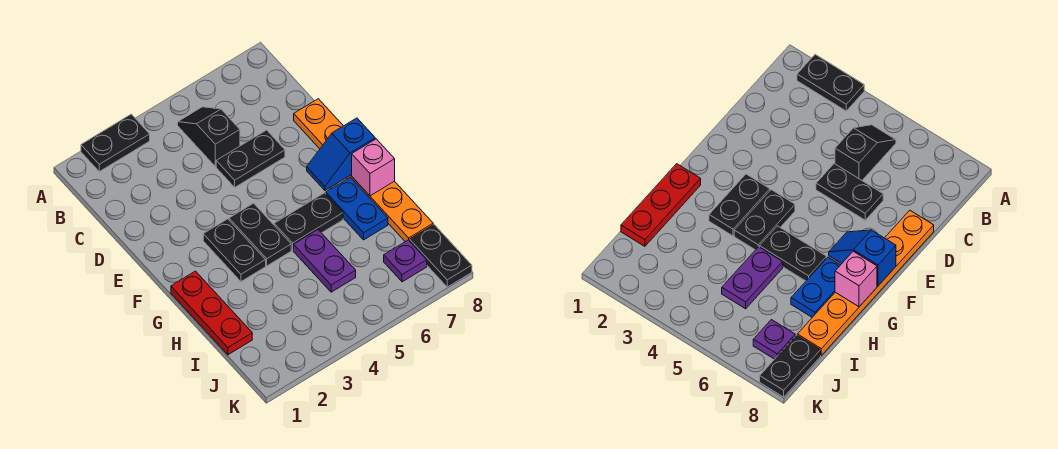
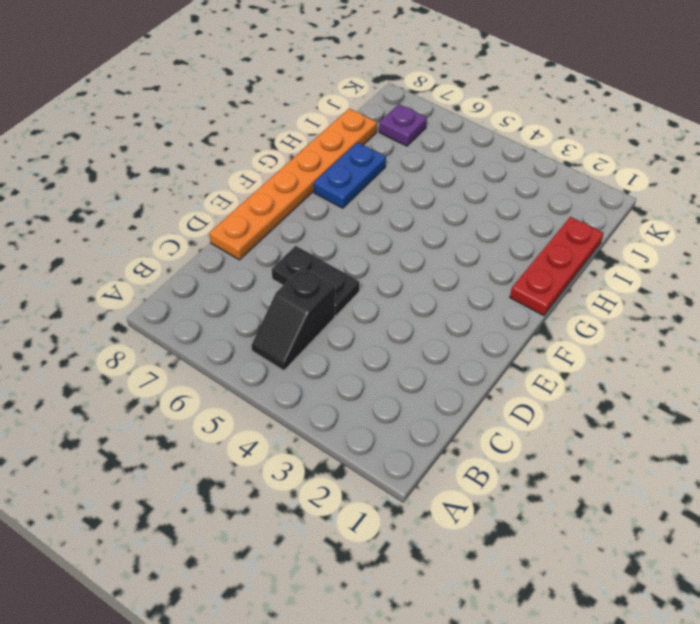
none -> black 1x2 plate [81,114,150,171]
none -> black 1x2 plate [203,219,266,281]
none -> black 1x2 plate [229,203,291,266]

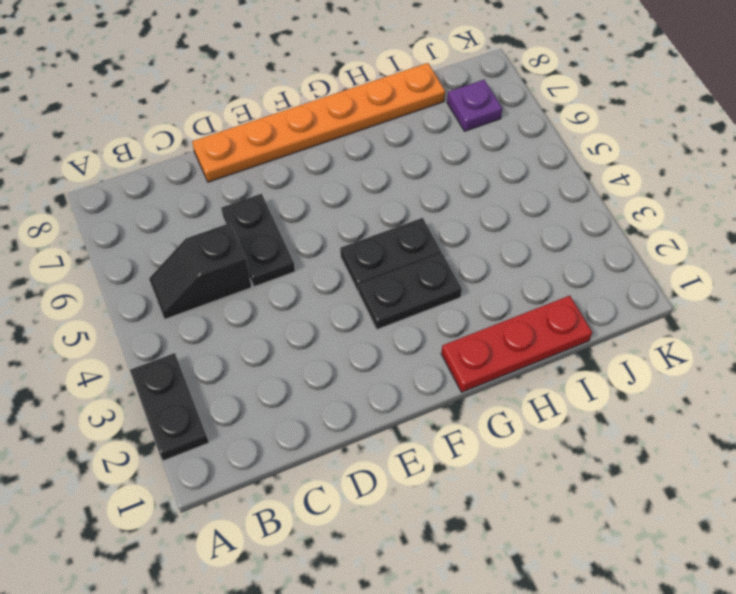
none -> black 1x2 plate [274,193,343,250]
none -> blue 1x2 plate [326,177,388,240]
none -> purple 1x2 plate [293,230,356,292]

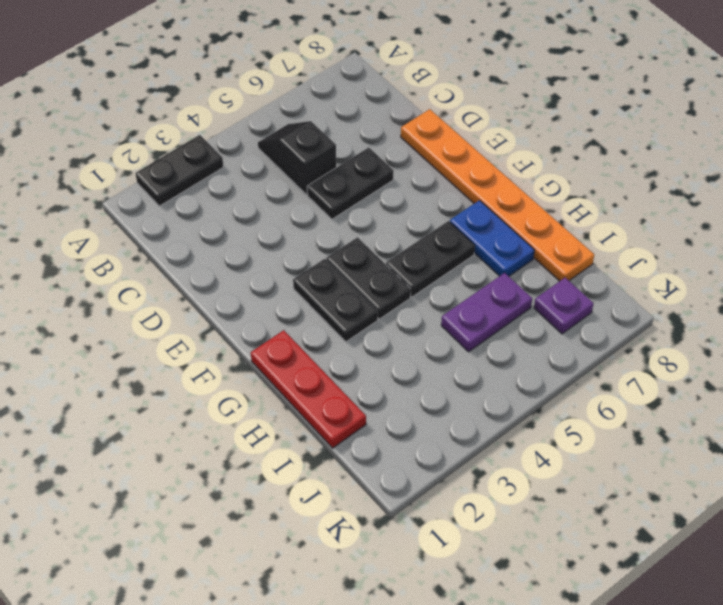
purple 1x2 plate [441,273,532,352] -> purple 1x2 plate turned to [293,230,356,292]
none -> black 1x2 plate [410,225,472,287]
none -> blue 1x2 slope [307,118,375,190]
none -> pink 1x1 brick [352,139,395,196]

